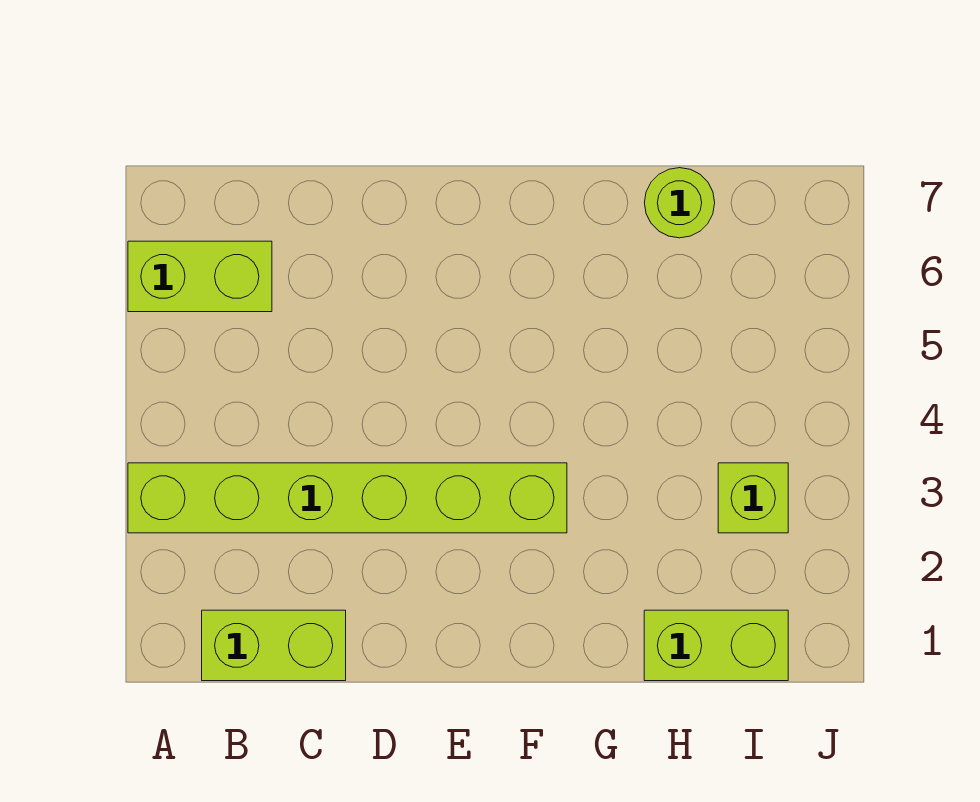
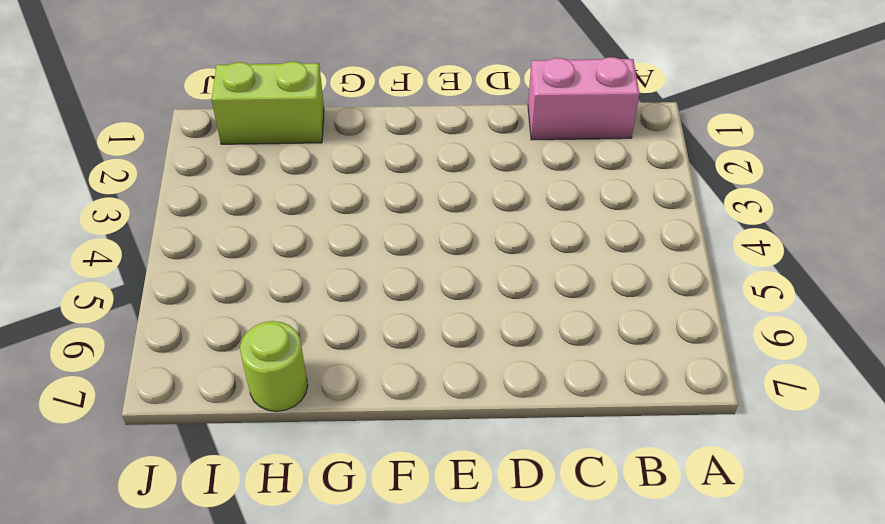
pink 1x2 brick [528,57,639,140] -> lime 1x2 brick [202,610,346,681]
none -> lime 1x6 brick [128,463,567,533]
none -> lime 1x2 brick [128,241,272,312]

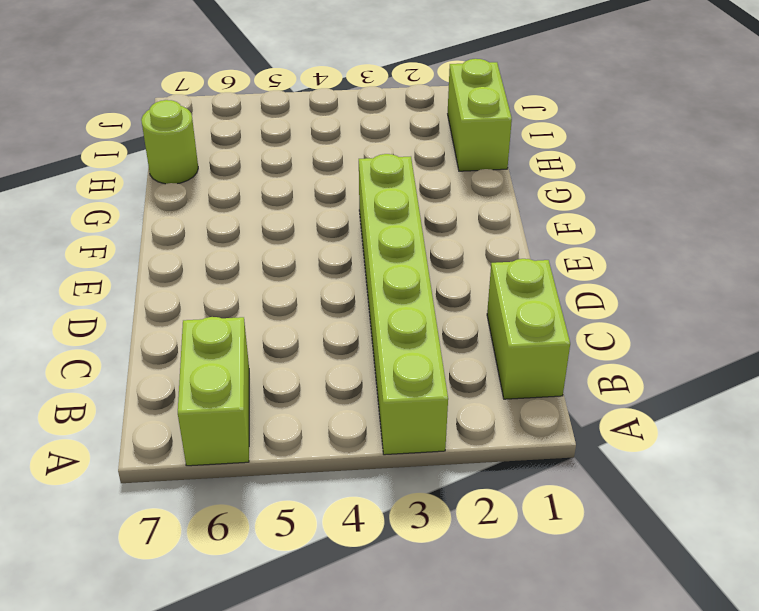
none -> lime 1x1 brick [718,463,788,533]

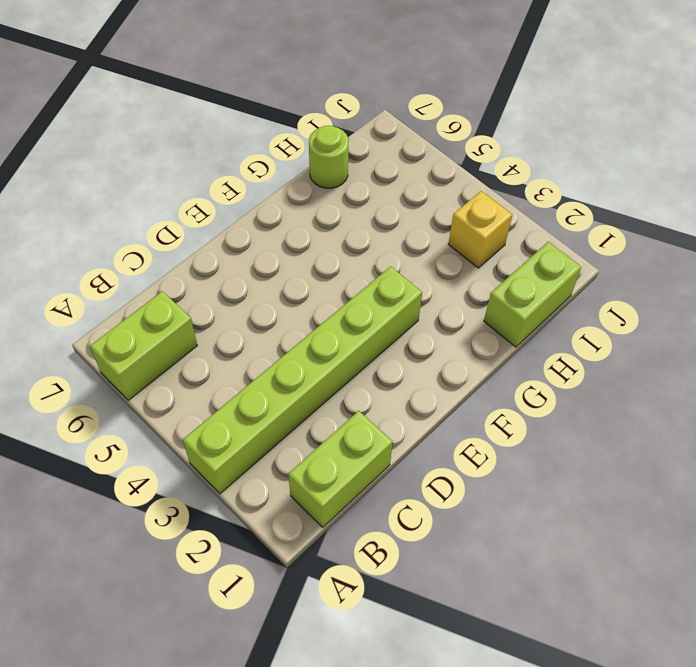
yellow 1x1 brick [448,191,512,268] -> lime 1x1 brick [718,463,788,533]

